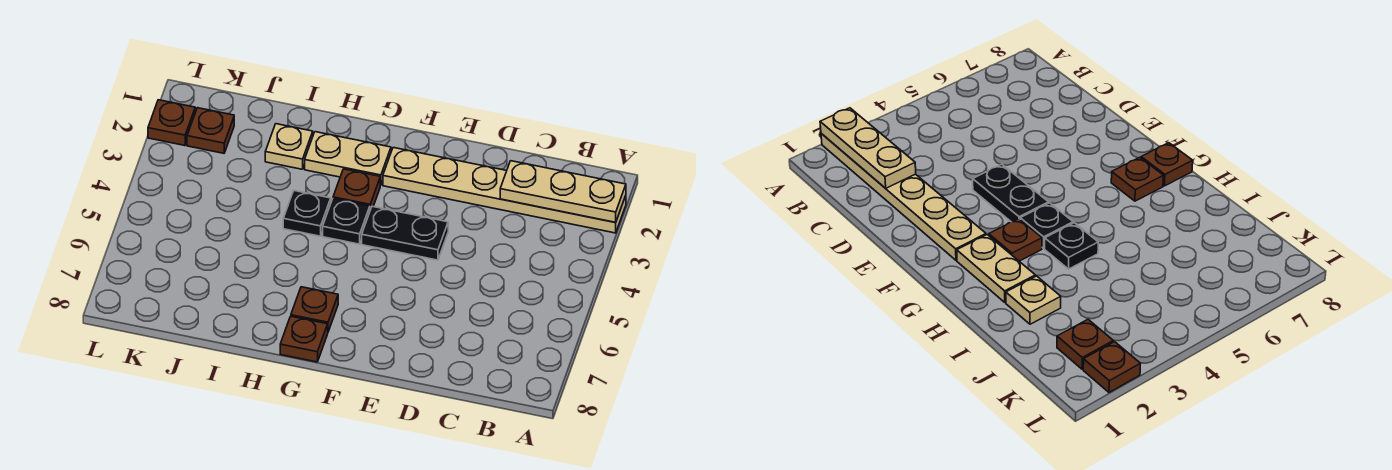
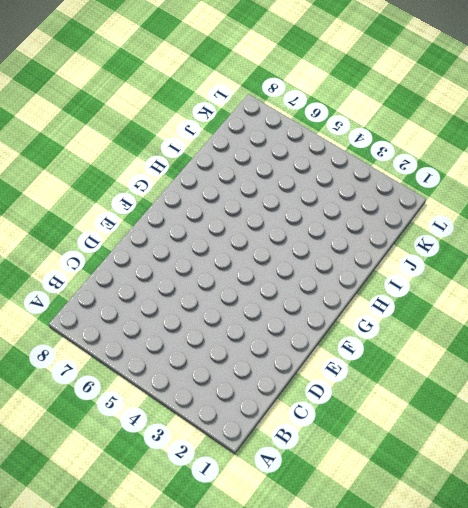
none -> tan 1x6 plate [383,148,626,233]
none -> black 1x2 plate [362,206,448,260]
none -> tan 1x2 plate [305,132,391,185]

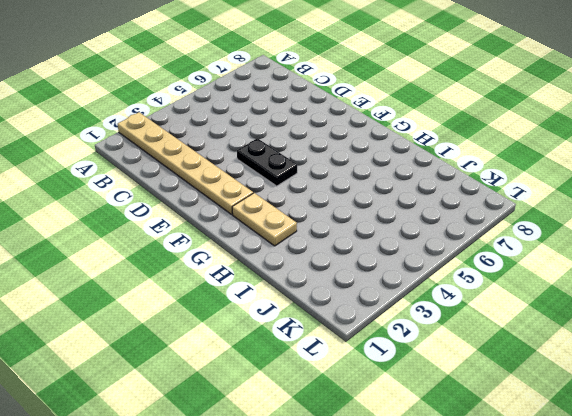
none -> brown 1x1 plate [333,169,380,210]
none -> black 1x1 plate [323,199,370,244]
none -> brown 1x1 plate [291,287,338,332]

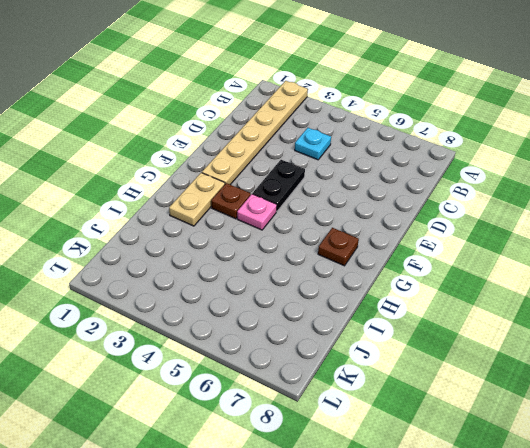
cyan 1x1 plate [295,128,331,160] -> none
pink 1x1 plate [237,194,277,230] -> black 1x1 plate [323,199,370,244]
none -> brown 1x1 plate [280,316,328,362]
none -> black 1x1 plate [283,191,331,236]
none -> tan 1x1 plate [265,124,313,169]

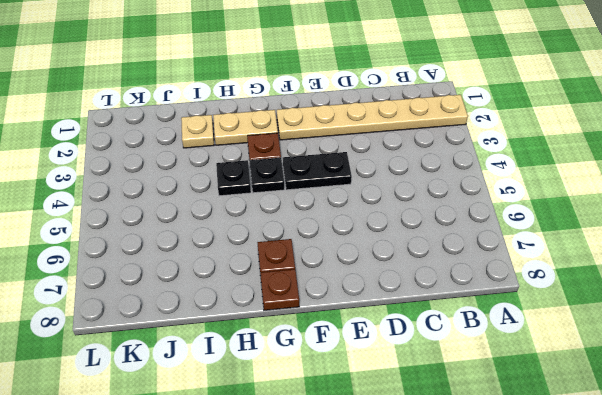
none -> brown 1x1 plate [187,108,234,153]
none -> brown 1x1 plate [148,100,195,146]
none -> tan 1x3 plate [500,161,626,222]

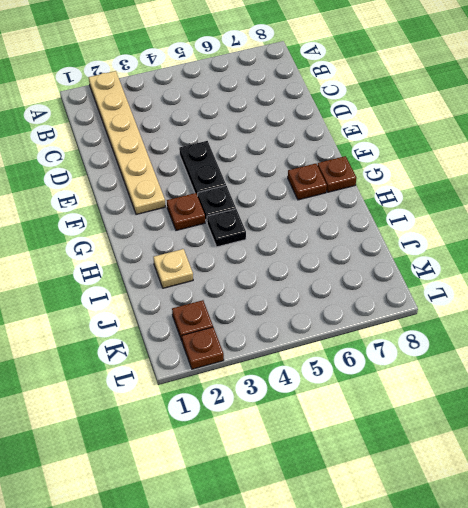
none -> tan 1x2 plate [305,132,391,185]
none -> tan 1x3 plate [500,161,626,222]

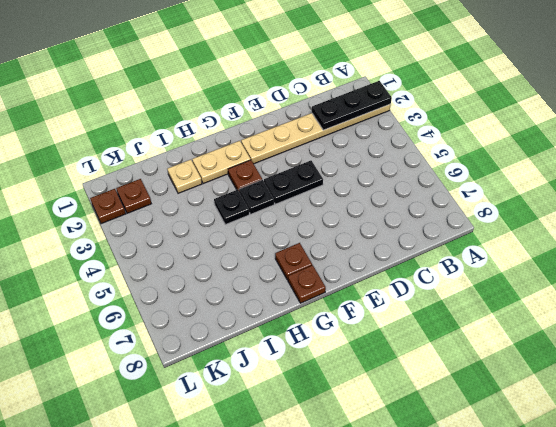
black 1x3 plate [312,81,392,130] -> tan 1x3 plate [500,161,626,222]

